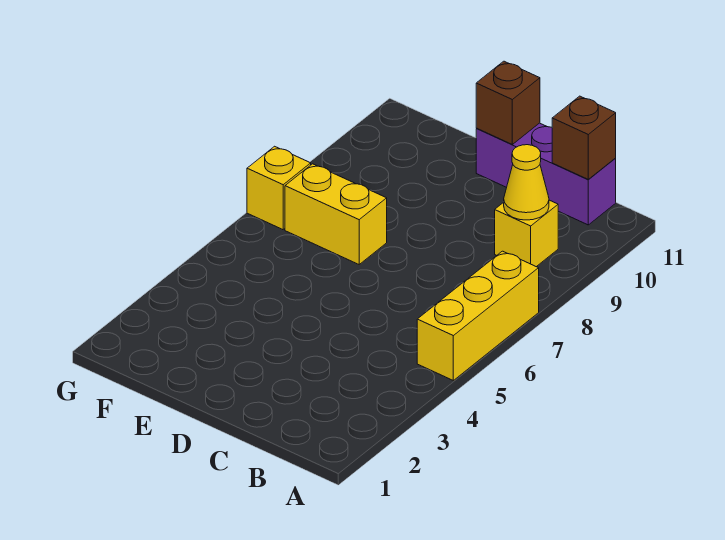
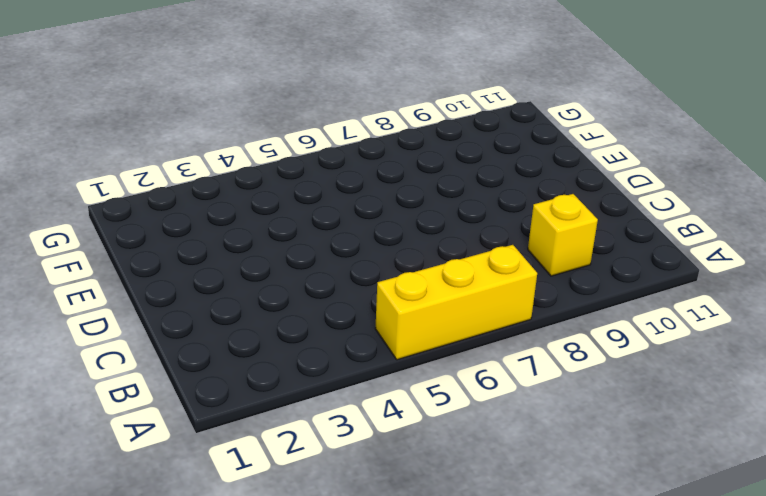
none -> purple 1x3 brick [476,123,616,225]
none -> yellow 1x2 brick [285,164,387,264]

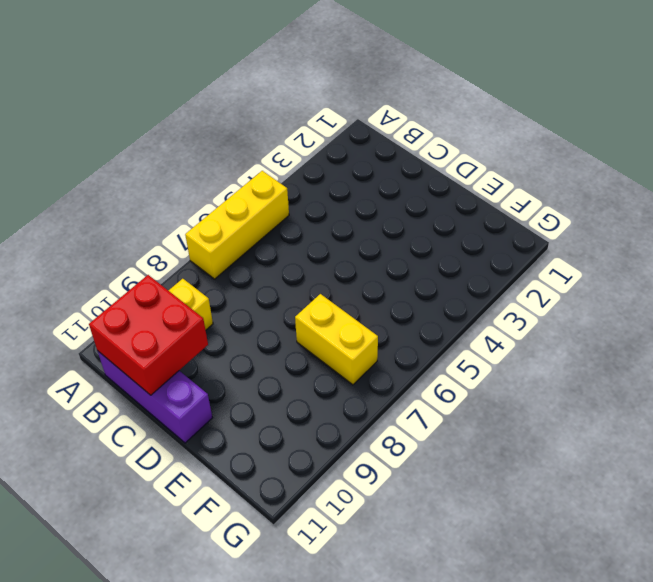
red 2x2 brick [89,275,208,395] -> brown 1x1 brick [552,96,616,180]
none -> yellow 1x1 brick [247,146,311,230]
none -> yellow 1x1 cone [504,145,549,220]

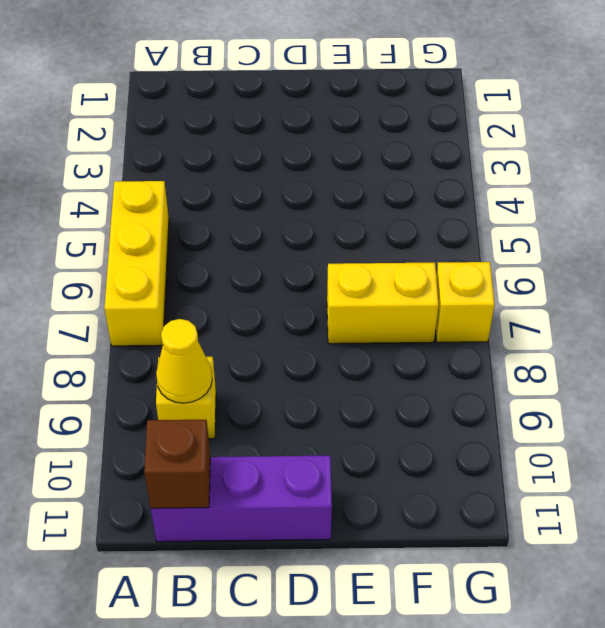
none -> brown 1x1 brick [476,61,540,144]

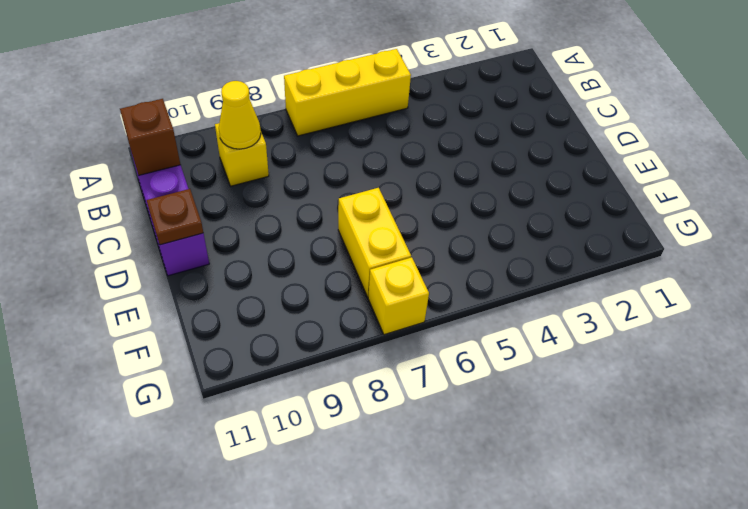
brown 1x1 plate [147,189,203,245] -> brown 1x1 brick [476,61,540,144]

